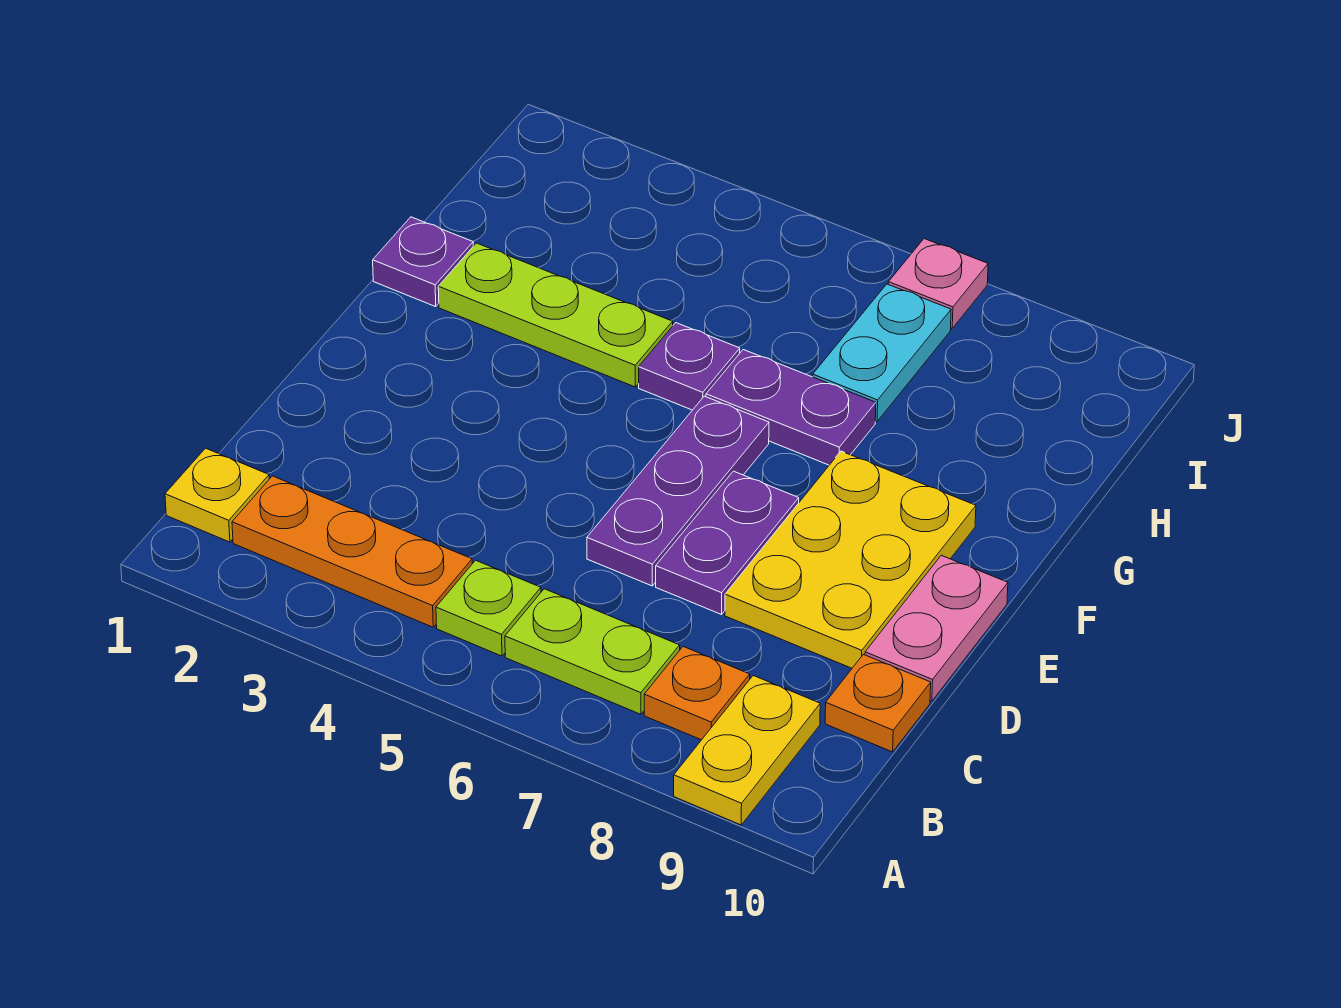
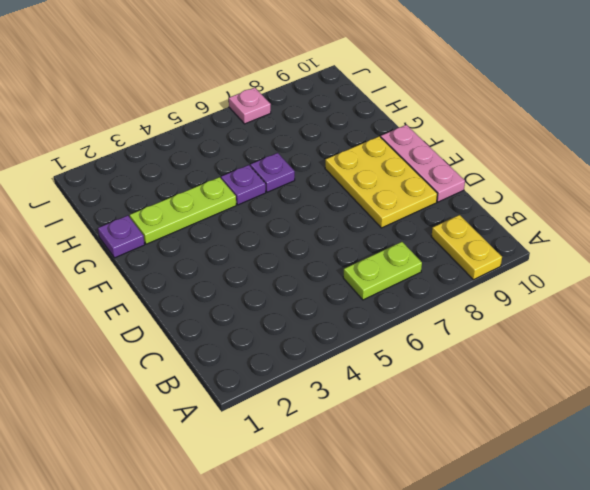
pink 1x3 plate [381,125,465,202] -> pink 1x2 plate [865,555,1008,701]
purple 1x1 plate [250,153,295,192] -> purple 1x2 plate [706,350,876,465]
none -> yellow 1x1 plate [165,448,269,542]
none -> orange 1x3 plate [232,476,472,627]
none -> lime 1x1 plate [436,560,541,656]

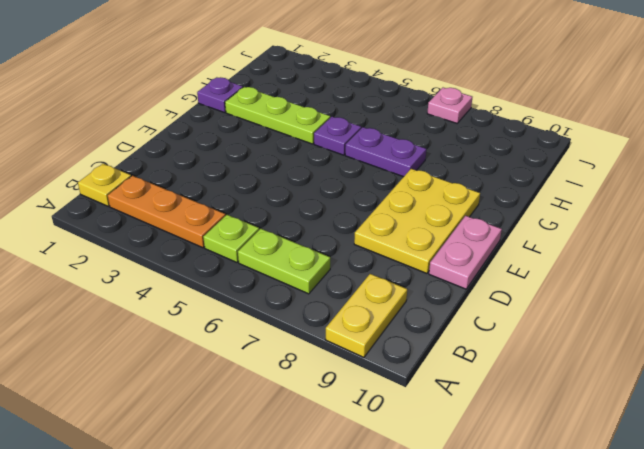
none -> orange 1x1 plate [644,647,750,740]
none -> orange 1x1 plate [825,654,931,752]
none -> purple 1x3 plate [587,396,769,586]

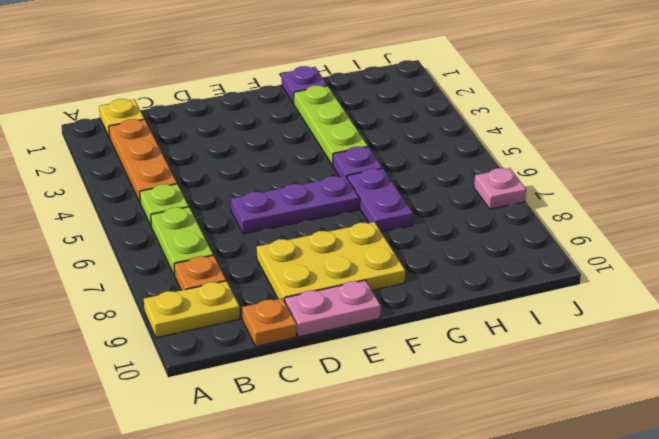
none -> purple 1x2 plate [656,471,799,614]
none -> cyan 1x2 plate [813,284,951,422]

